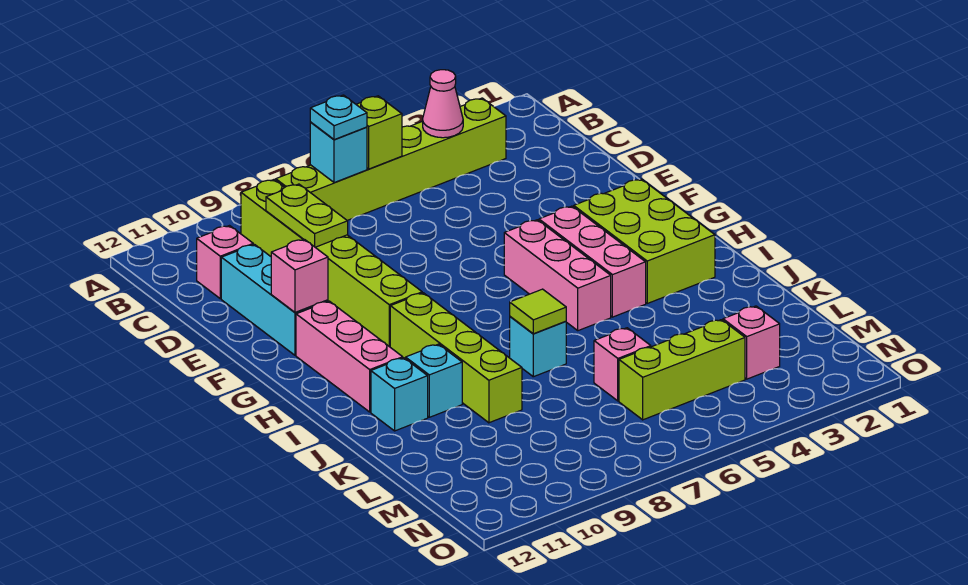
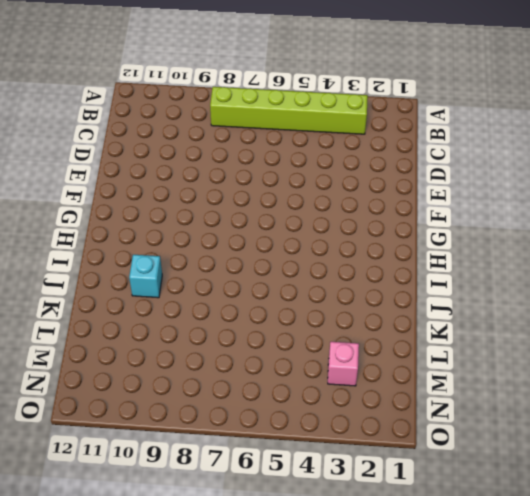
none -> lime 1x6 brick [241,180,422,347]
none -> pink 1x1 brick [197,226,253,299]
none -> cyan 1x3 brick [221,244,328,355]

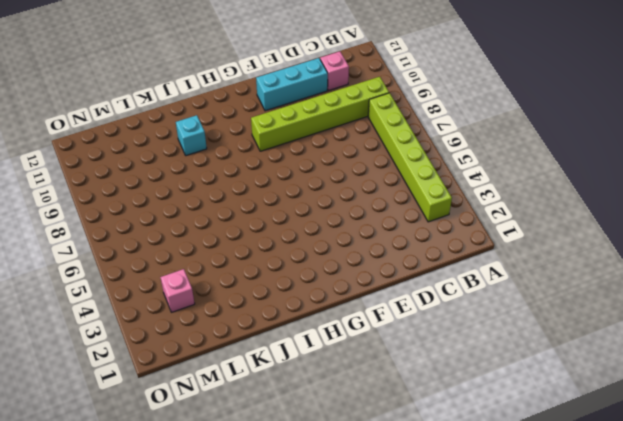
none -> lime 2x3 brick [574,179,715,303]
none -> pink 1x3 brick [539,206,646,317]
none -> pink 1x3 brick [504,220,611,331]

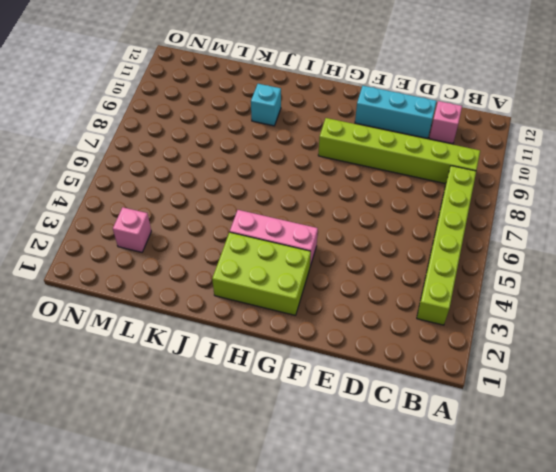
none -> pink 1x3 brick [504,220,611,331]
none -> pink 1x3 brick [296,301,403,412]
none -> lime 1x4 brick [390,293,522,423]

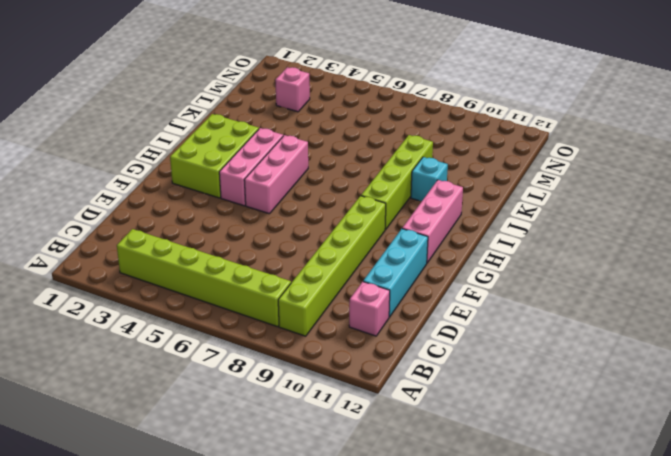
none -> cyan 1x1 brick [510,317,566,377]
none -> cyan 1x1 brick [371,358,428,431]
none -> pink 1x1 brick [594,328,651,401]

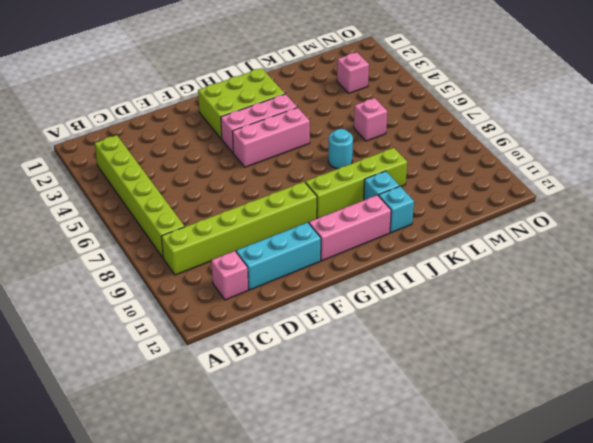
cyan 1x1 round brick [328,129,353,169] -> cyan 1x1 brick [510,317,566,377]
none -> lime 1x3 brick [619,320,745,420]
none -> pink 1x1 cone [423,70,463,138]
none -> lime 1x1 brick [356,96,402,169]

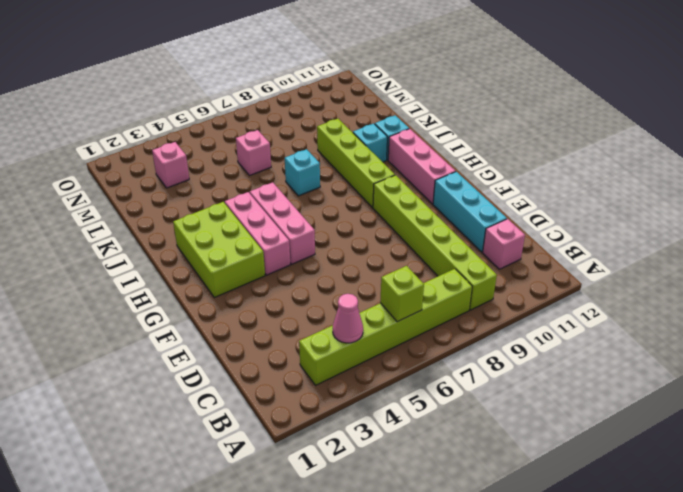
none -> lime 1x3 brick [619,320,745,420]
none -> cyan 1x1 brick [310,122,367,183]
none -> lime 1x2 plate [266,184,348,247]

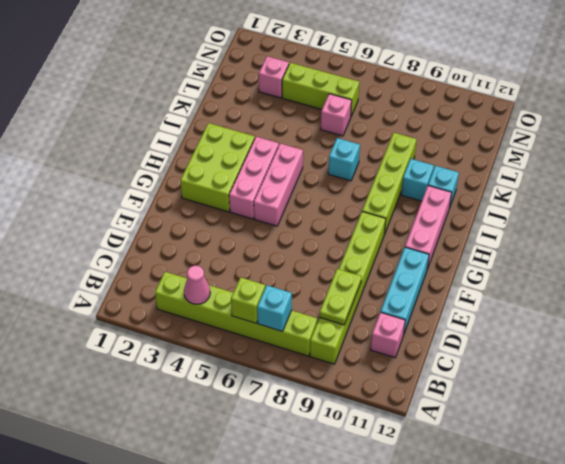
none -> pink 1x1 brick [271,239,328,312]
none -> lime 1x1 tile [510,289,566,334]
none -> cyan 1x1 plate [310,95,367,140]

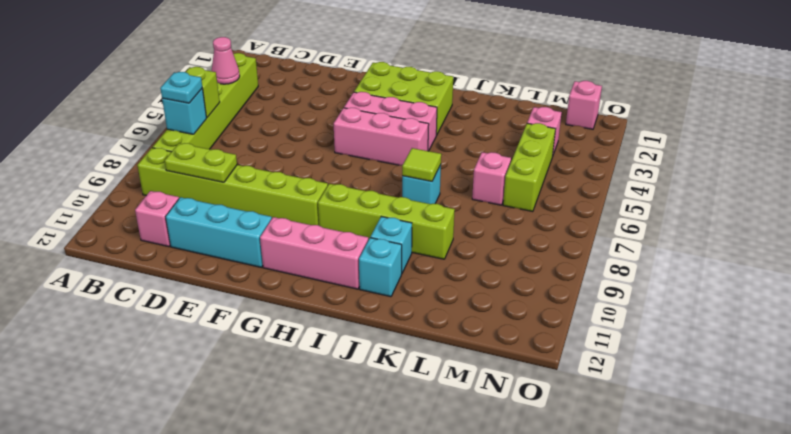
pink 1x1 brick [566,81,602,129] -> pink 1x1 brick moved to [271,239,328,312]

